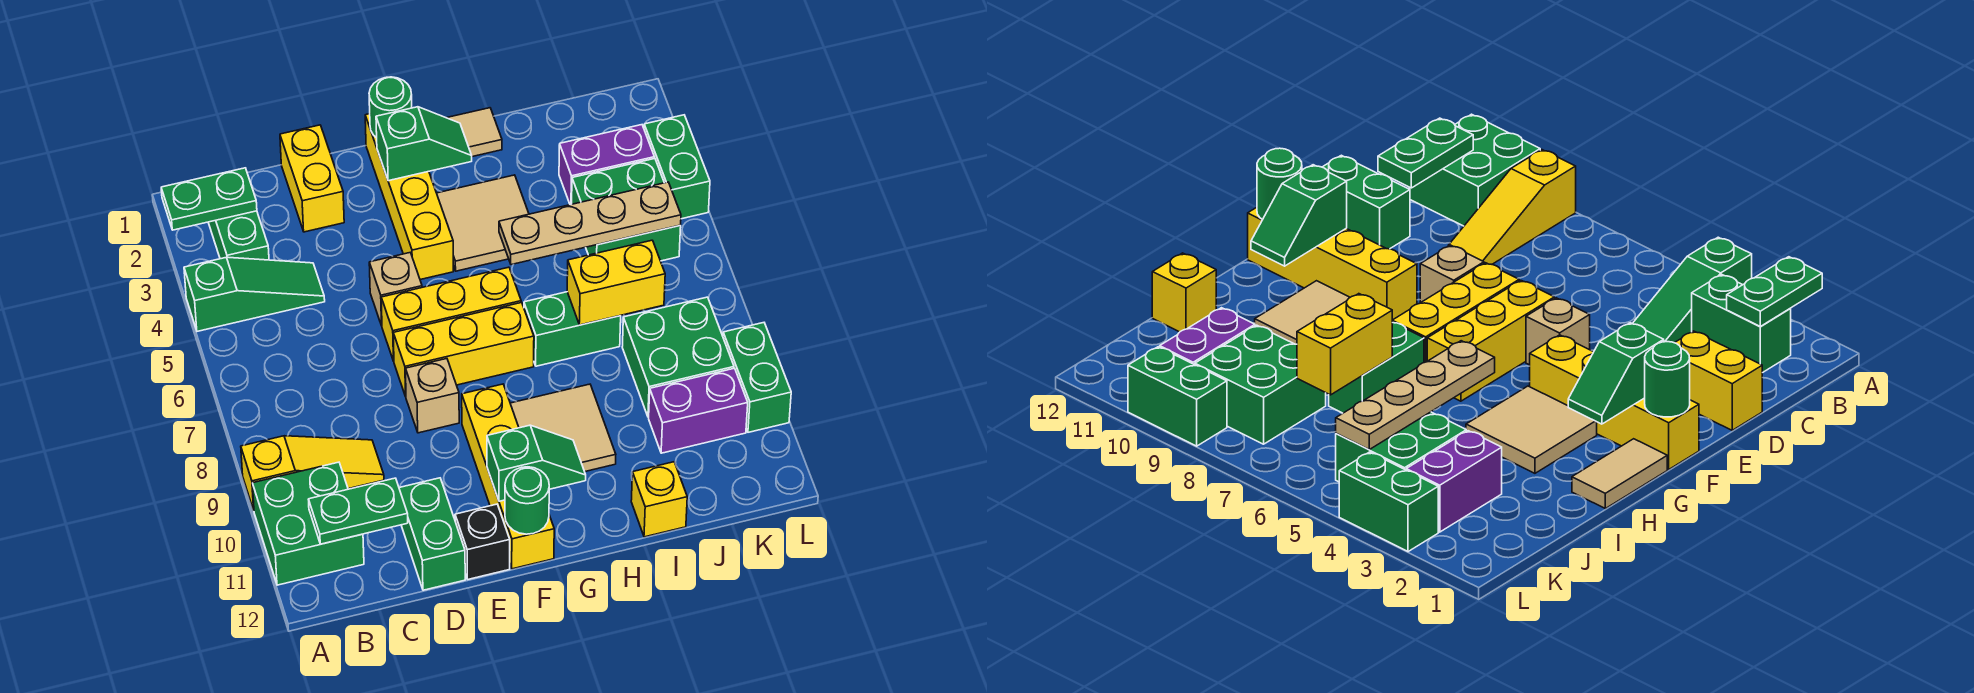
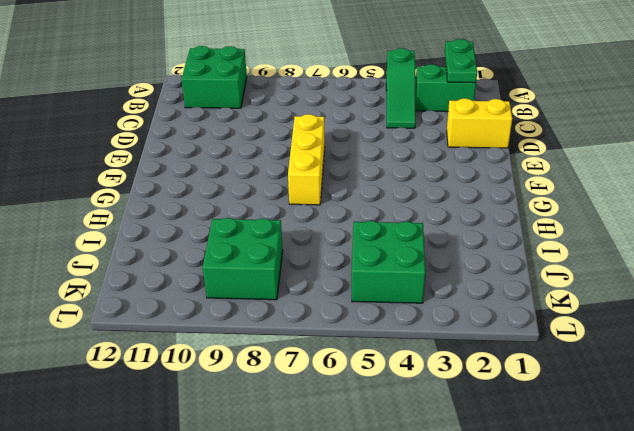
none -> yellow 1x3 slope [241,436,384,510]
none -> green 1x2 brick [399,478,465,590]
none -> tan 1x1 brick [369,253,422,326]
none -> yellow 1x3 brick [381,267,521,361]

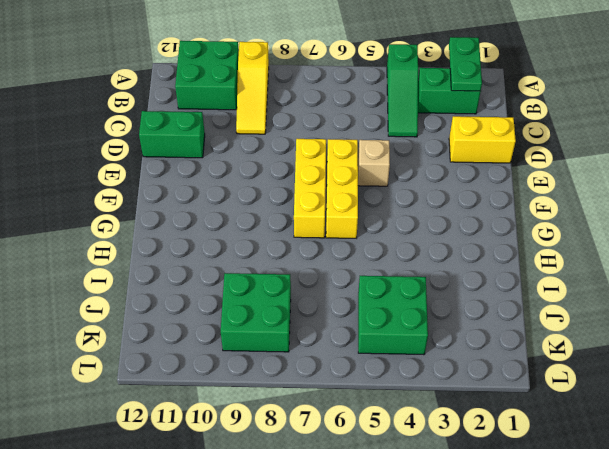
none -> tan 1x1 brick [406,359,459,433]
none -> black 1x1 brick [455,504,510,579]
none -> yellow 1x4 brick [365,114,453,280]
none -> yellow 1x4 brick [462,384,554,569]

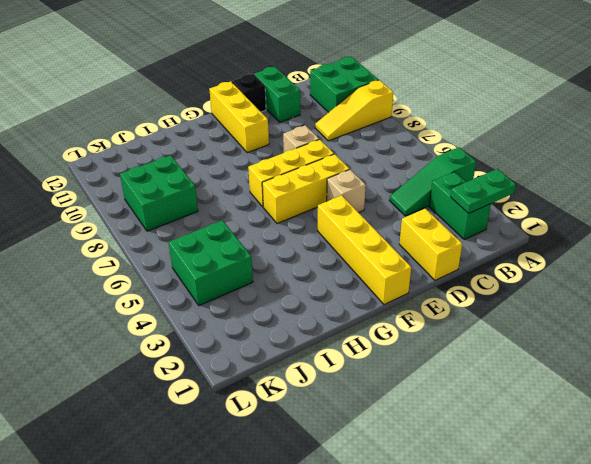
yellow 1x3 brick [209,81,269,153] -> yellow 1x4 brick [462,384,554,569]
none -> tan 1x2 tile [447,108,502,157]
none -> tan 2x2 tile [437,175,529,271]
none -> tan 2x2 tile [510,384,616,472]
none -> green 1x2 brick [524,292,621,366]

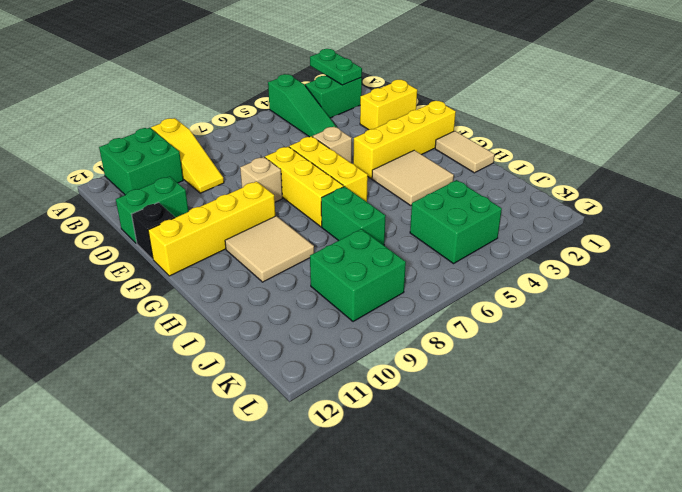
none -> yellow 1x1 brick [631,462,687,537]
none -> purple 1x2 brick [559,125,654,205]
none -> purple 1x2 brick [649,368,748,453]
none -> green 1x2 brick [644,115,710,219]

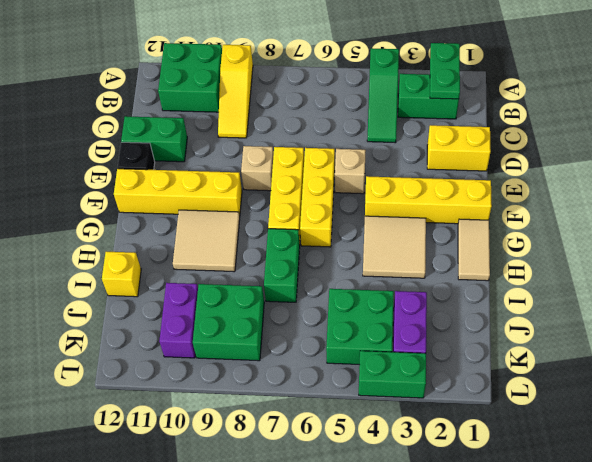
none -> green 1x2 brick [723,323,791,432]
none -> green 1x2 plate [308,478,408,544]
none -> green 1x1 round brick [369,77,412,138]
none -> green 1x2 slope [376,107,472,181]

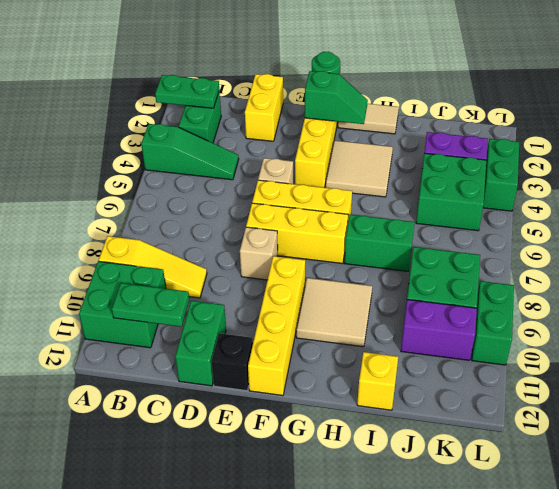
none -> green 1x2 slope [487,425,586,501]
none -> green 1x1 round brick [505,467,549,534]
none -> tan 1x4 plate [499,182,681,265]
none -> yellow 1x2 brick [567,240,665,325]

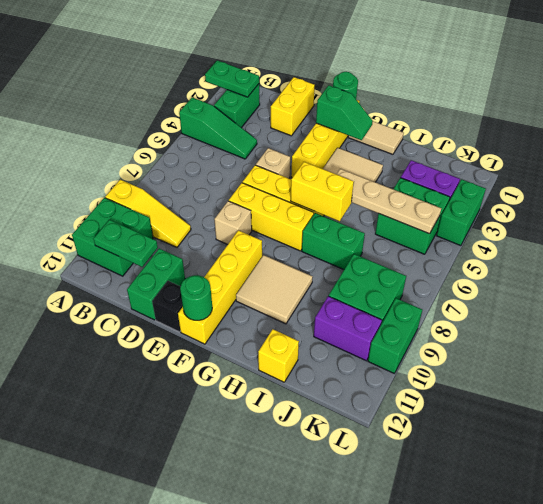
yellow 1x2 brick [291,162,354,221] -> yellow 1x2 brick moved to [567,240,665,325]
none -> green 1x2 slope [487,425,586,501]

